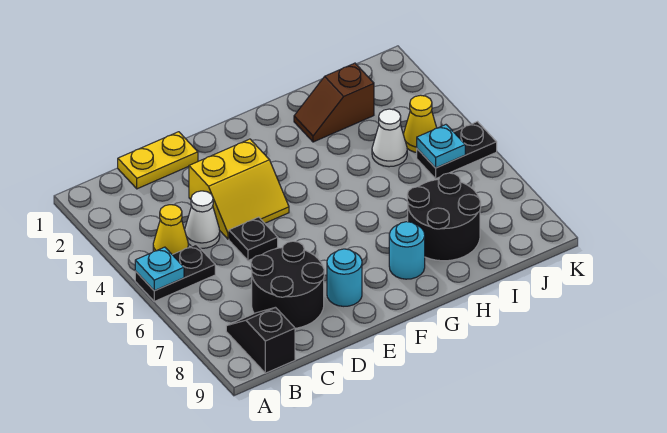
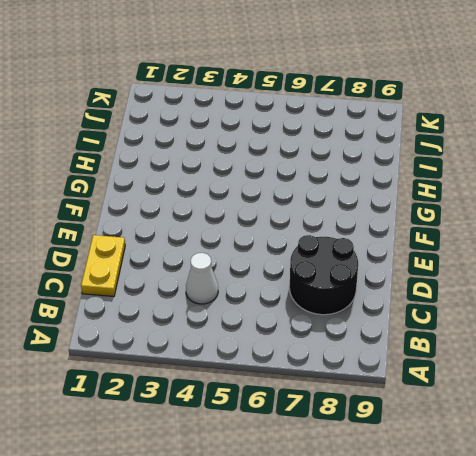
none -> black 1x2 plate [135,245,215,301]
none -> yellow 1x1 cone [153,205,188,255]
none -> black 1x2 slope [226,307,295,373]

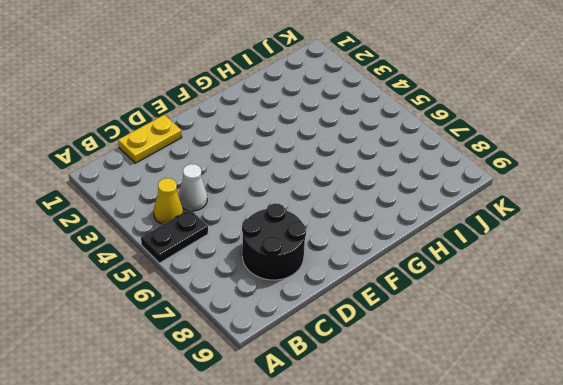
none -> black 1x2 slope [226,307,295,373]
none -> yellow 2x2 slope [189,139,289,239]
none -> black 1x1 plate [229,217,278,261]

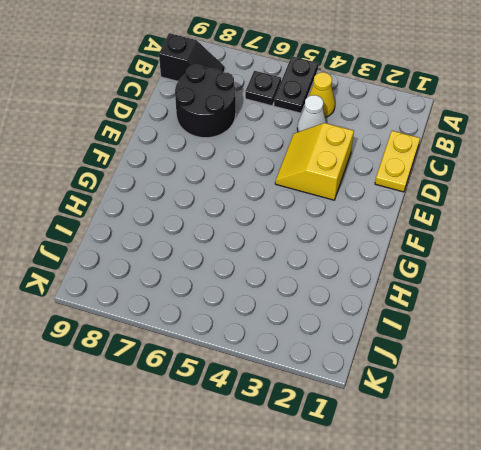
black 1x1 plate [245,71,281,106] -> black 1x1 plate moved to [229,217,278,261]
none -> cyan 1x1 round brick [327,249,362,306]
none -> cyan 1x1 round brick [389,222,425,279]
none -> brown 1x2 slope [294,63,374,142]

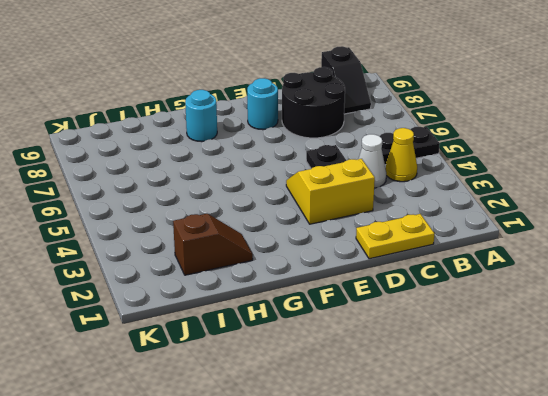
none -> black 2x2 round brick [407,173,481,261]
none -> white 1x1 cone [372,109,407,167]
none -> yellow 1x1 cone [403,95,437,152]

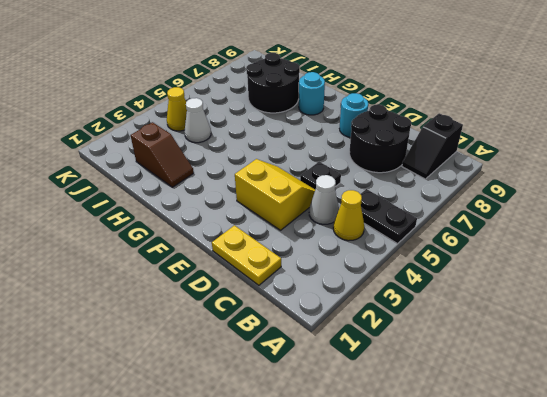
none -> black 1x2 plate [417,122,497,179]
none -> cyan 1x1 plate [135,247,184,291]
none -> cyan 1x1 plate [417,125,465,168]

